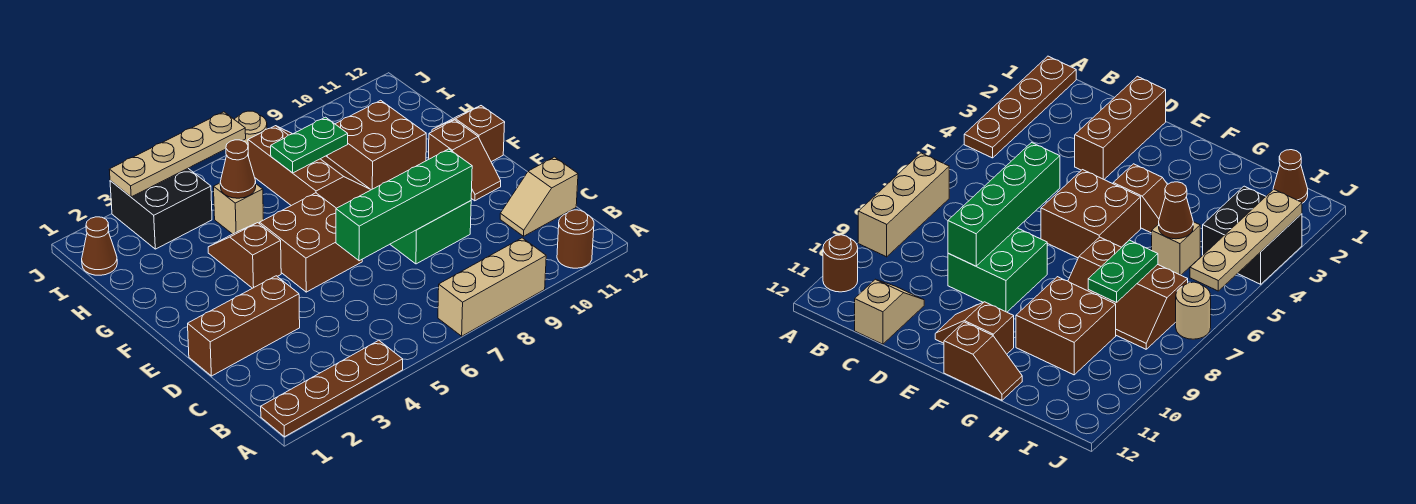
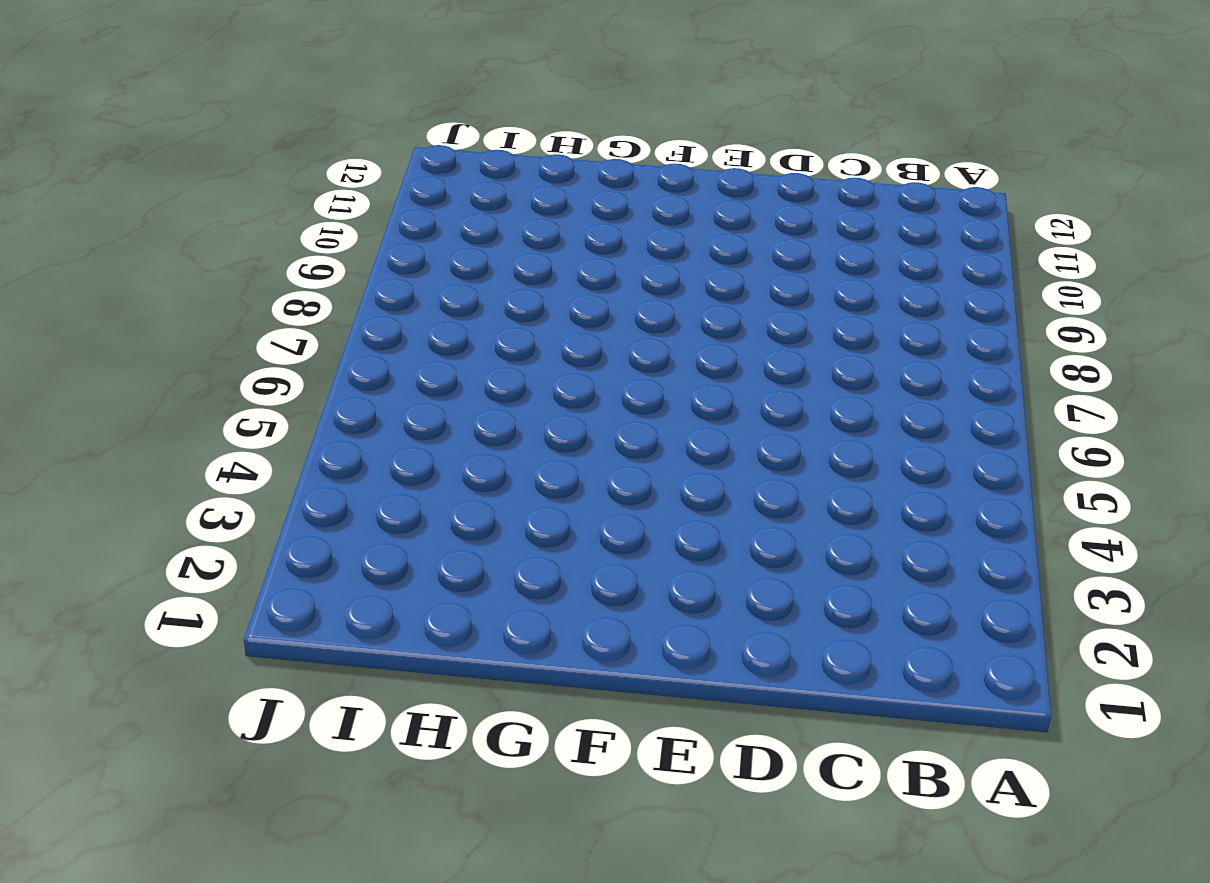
none -> brown 1x4 plate [261,340,403,437]
none -> tan 1x3 brick [438,238,546,336]
none -> brown 1x1 round brick [557,210,594,268]

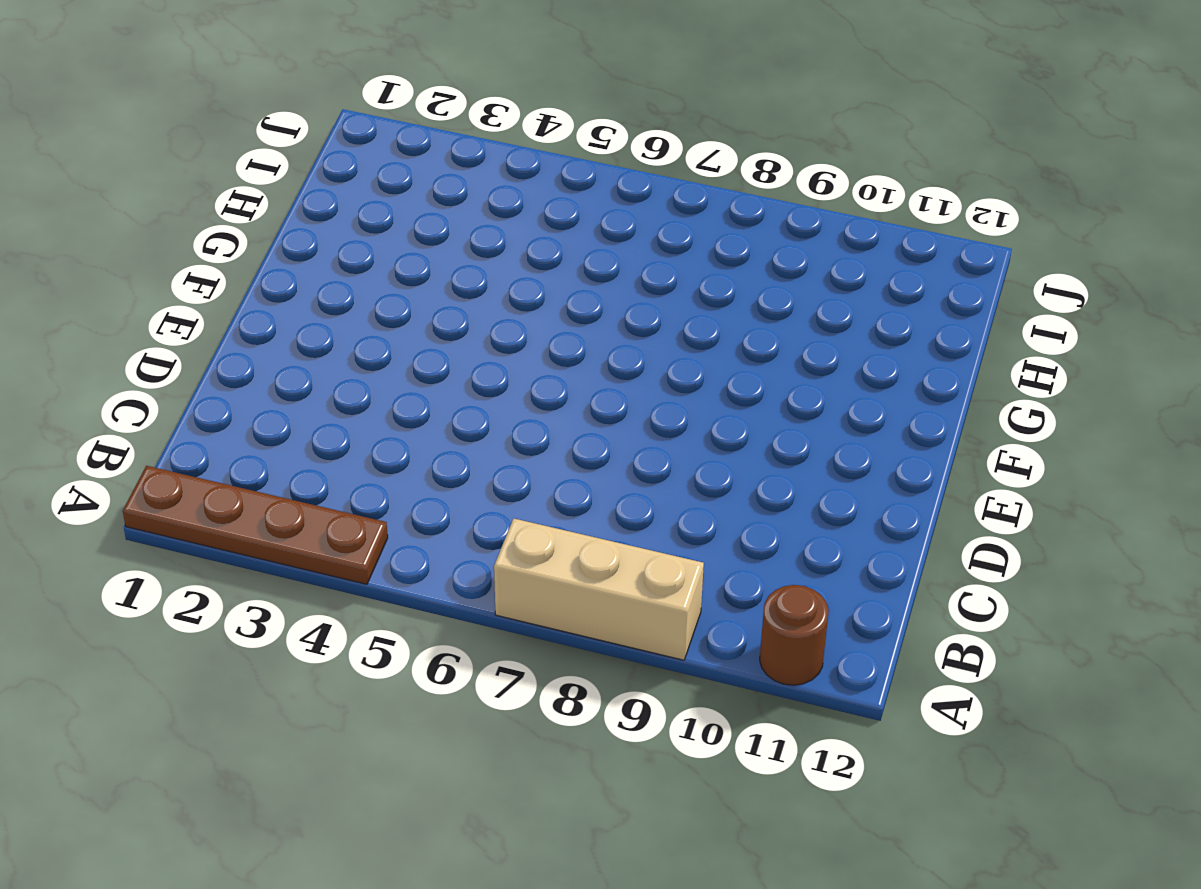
none -> tan 1x2 slope [500,157,578,236]
none -> brown 1x3 brick [188,276,300,376]
none -> green 2x2 brick [390,201,471,264]

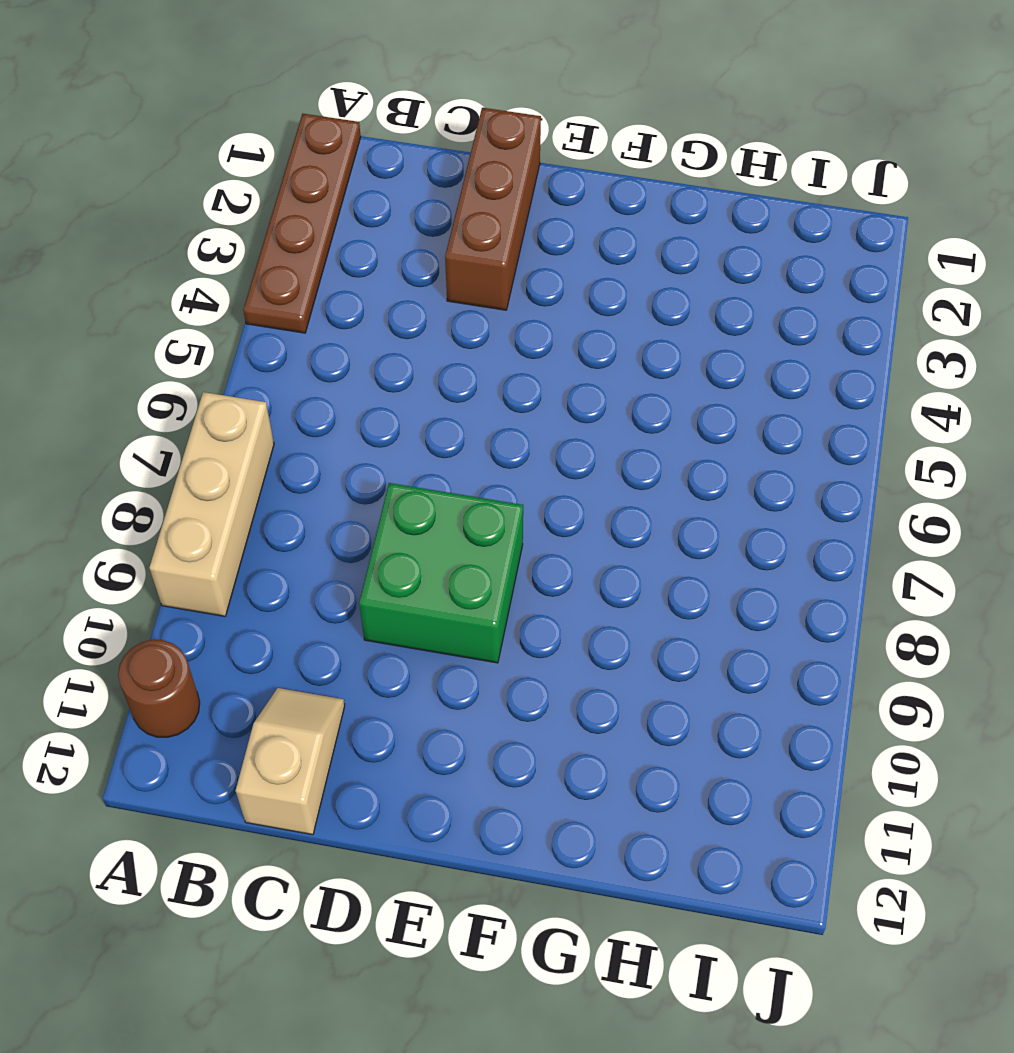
none -> brown 2x2 brick [260,193,362,292]
none -> brown 1x2 slope [428,120,501,201]
none -> brown 1x2 slope [208,223,281,288]

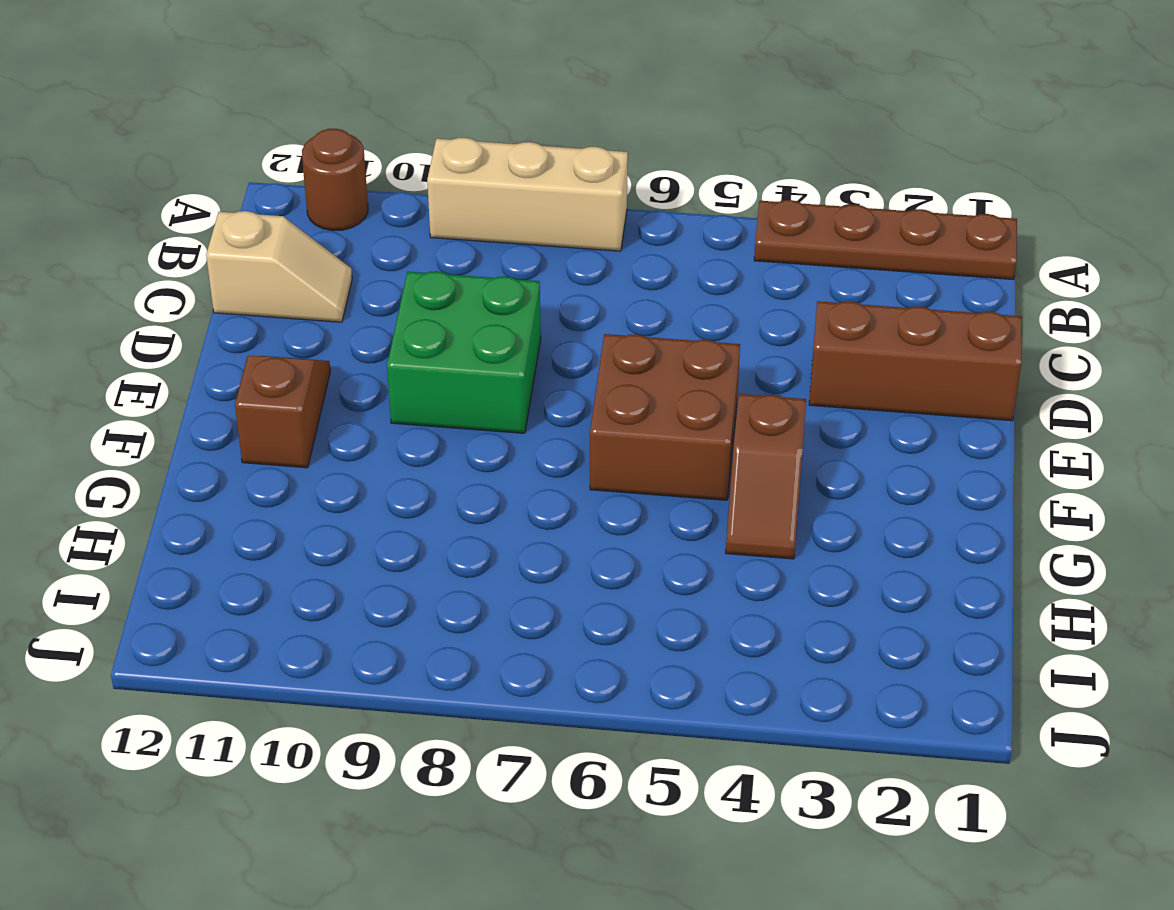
none -> brown 1x2 slope [432,106,505,162]
none -> brown 2x3 slope [248,126,371,208]
none -> brown 2x2 brick [327,100,426,190]

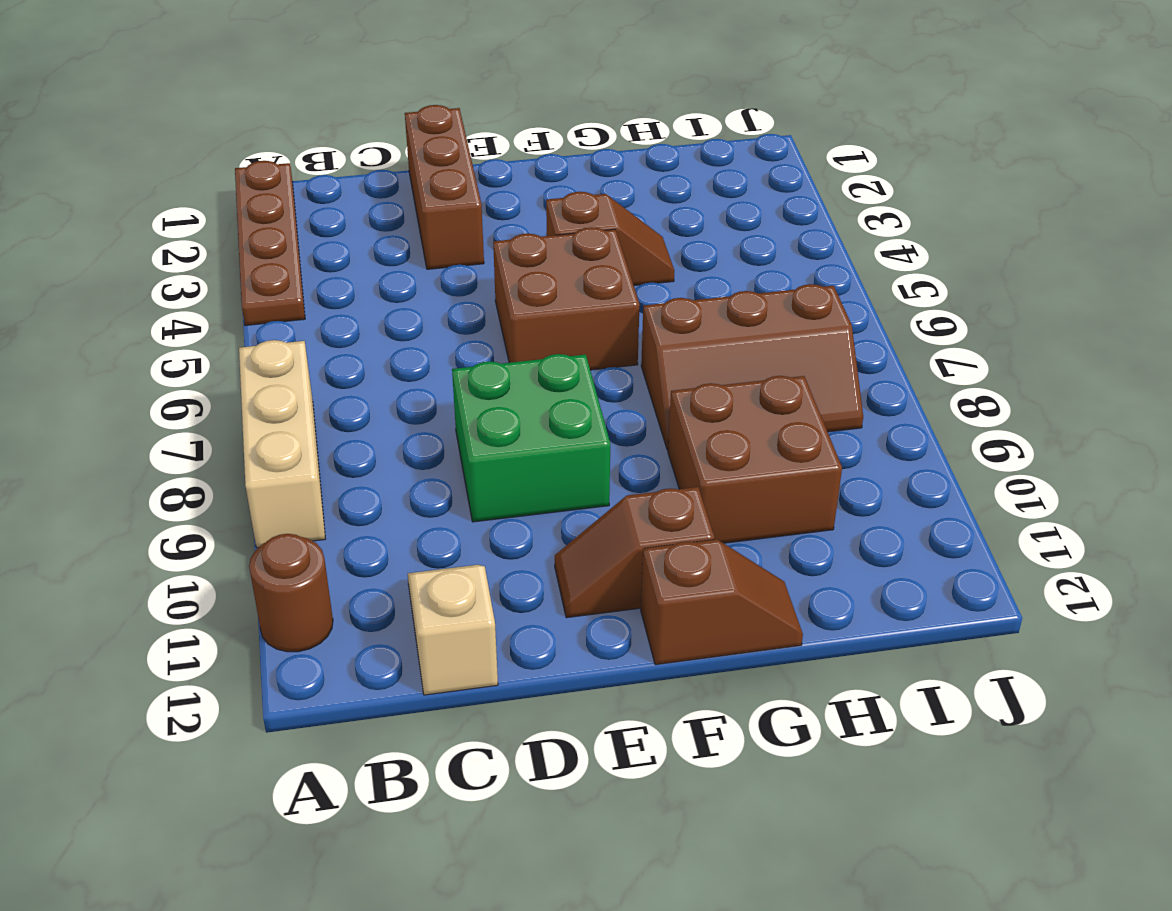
none -> tan 1x1 brick [214,183,264,234]
none -> brown 1x1 cone [82,217,117,275]
none -> black 2x2 brick [110,169,212,249]

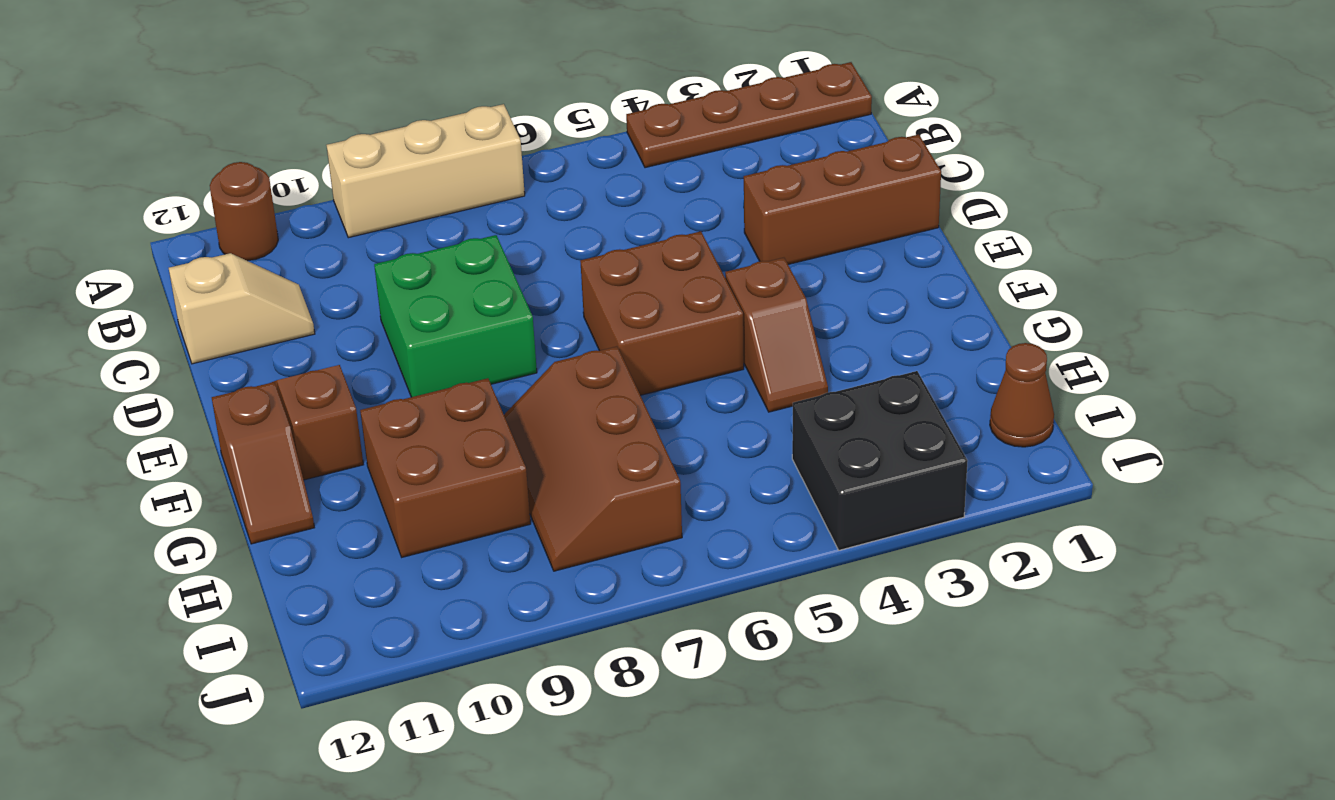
none -> tan 1x1 brick [214,183,264,234]
none -> tan 1x1 round brick [234,111,267,157]
none -> green 1x4 brick [336,149,472,261]

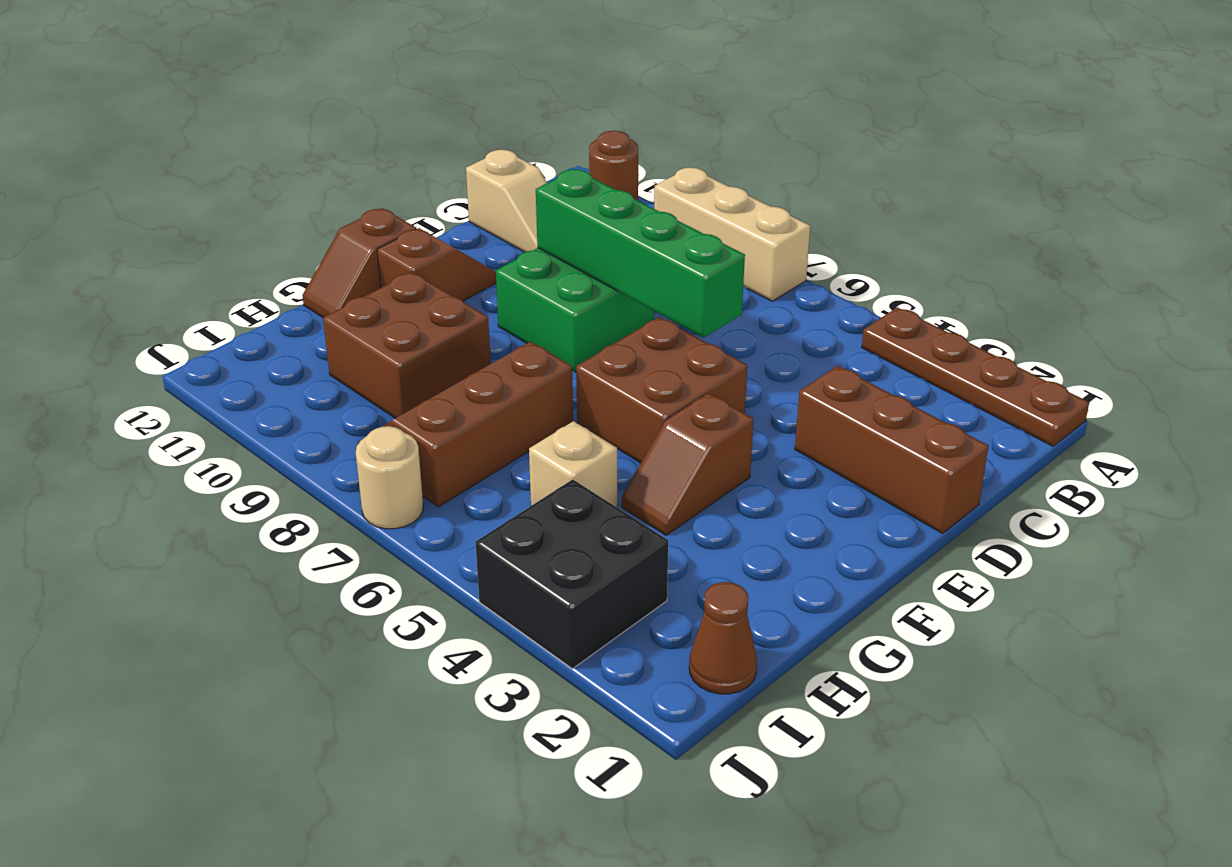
none -> brown 1x1 cone [220,140,256,198]
none -> green 1x2 plate [271,117,348,173]
none -> tan 1x4 plate [109,112,246,197]

